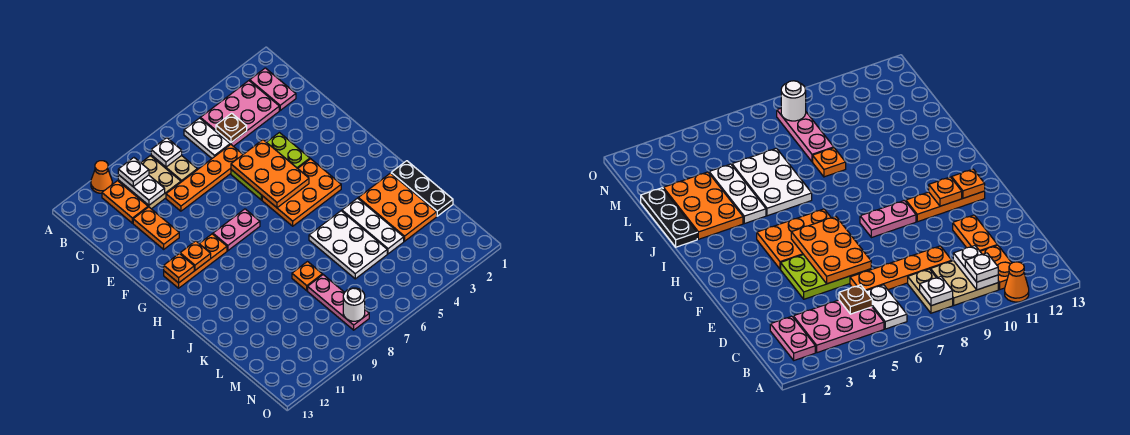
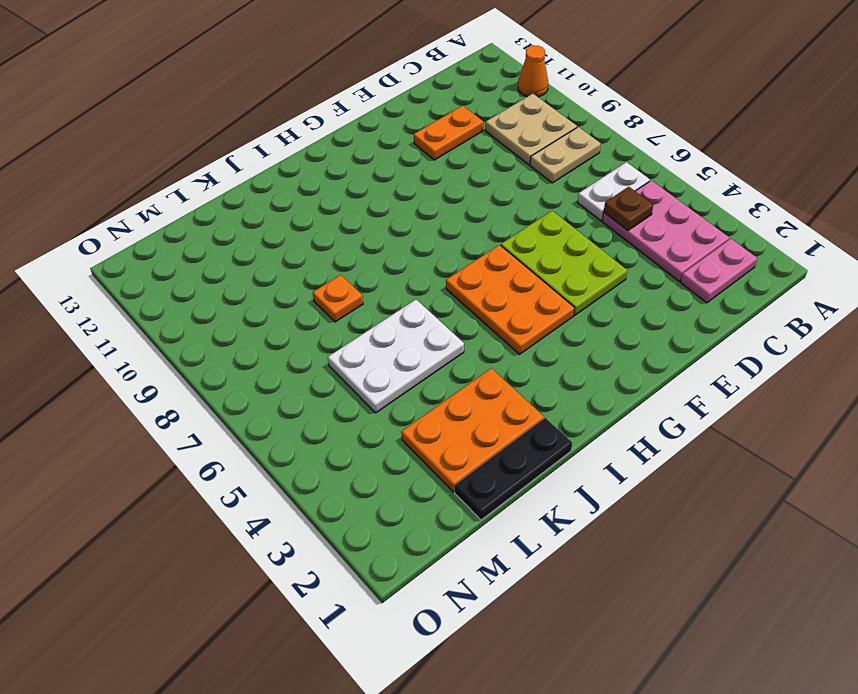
none -> orange 1x2 plate [102,181,148,223]
none -> orange 1x4 plate [166,144,243,211]
none -> pink 1x2 plate [213,209,260,251]

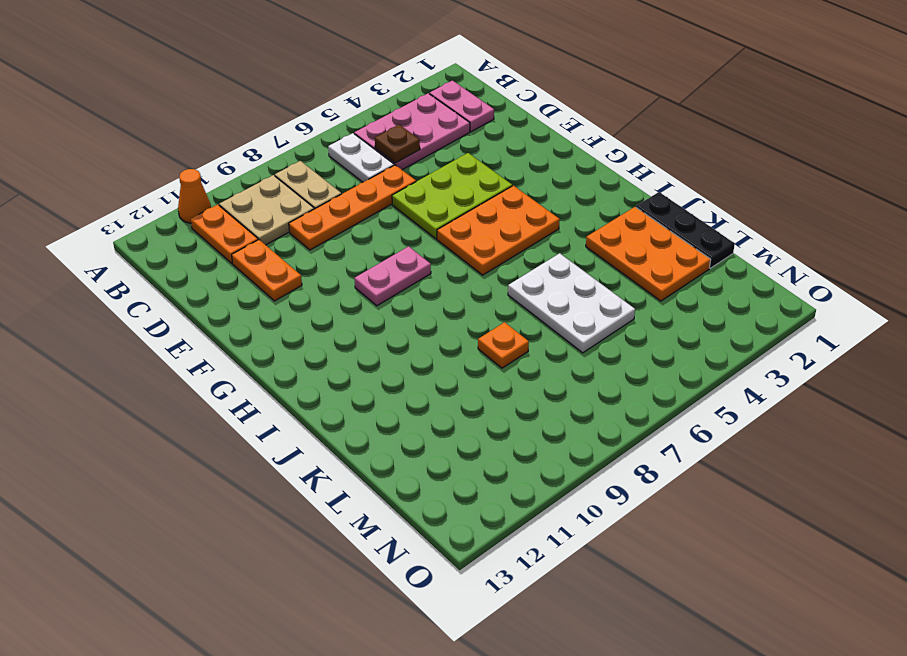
none -> orange 1x3 plate [164,234,227,288]
none -> white 1x3 plate [342,198,404,254]
none -> pink 1x3 plate [308,275,369,330]

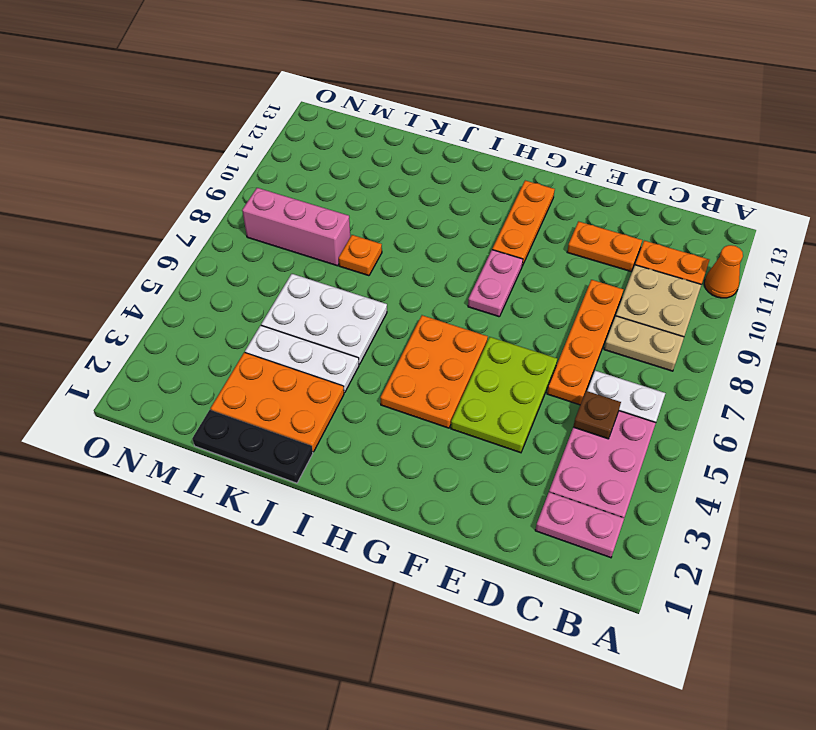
pink 1x3 brick [242,188,350,266] -> pink 1x3 plate [308,275,369,330]
none -> white 1x1 plate [151,138,182,167]
none -> white 1x2 plate [118,175,165,205]
none -> orange 2x3 plate [231,140,309,208]

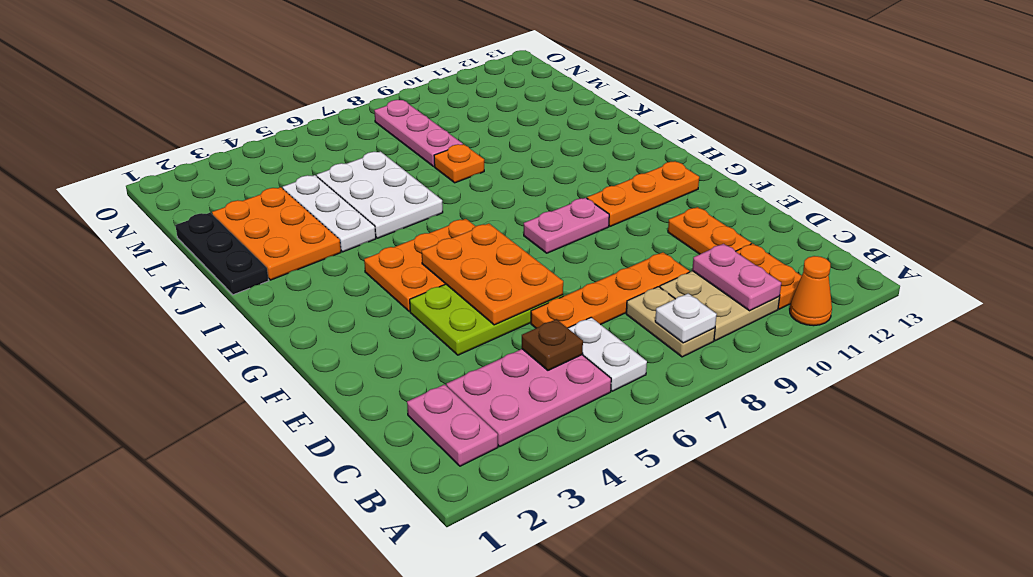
pink 1x2 plate [692,244,781,311] -> white 1x2 plate [118,175,165,205]
none -> orange 1x1 plate [180,241,211,270]
none -> orange 1x1 plate [164,254,194,283]
none -> white 1x1 round brick [343,288,365,321]

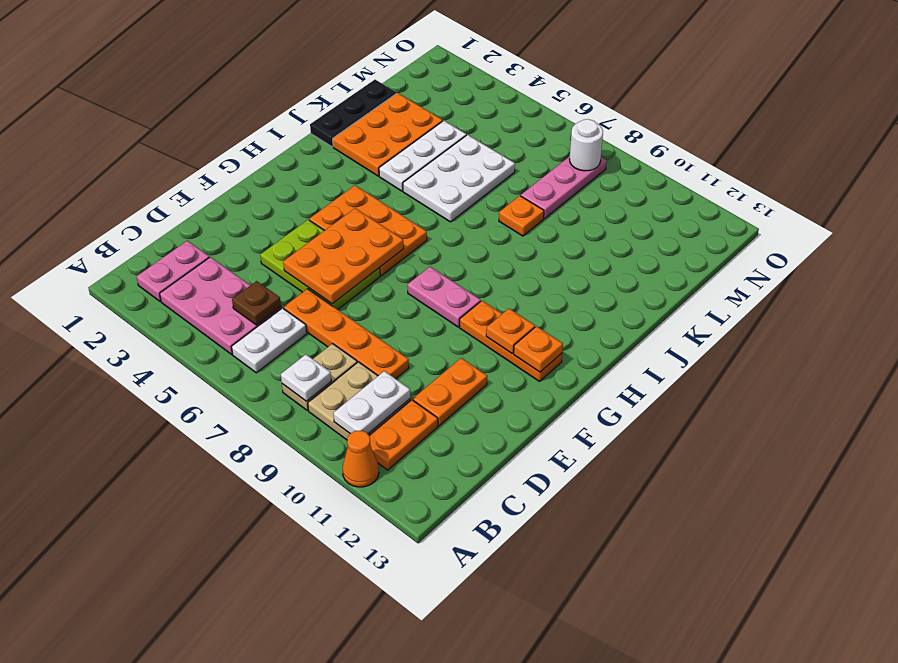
none -> white 1x1 plate [118,158,149,186]

